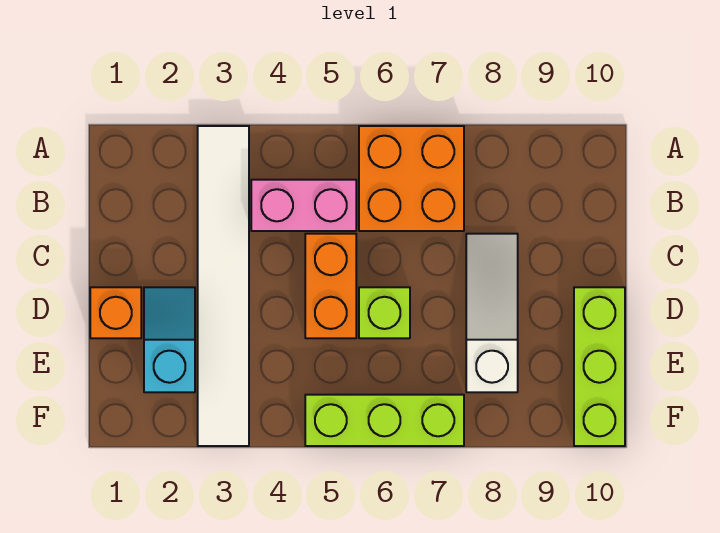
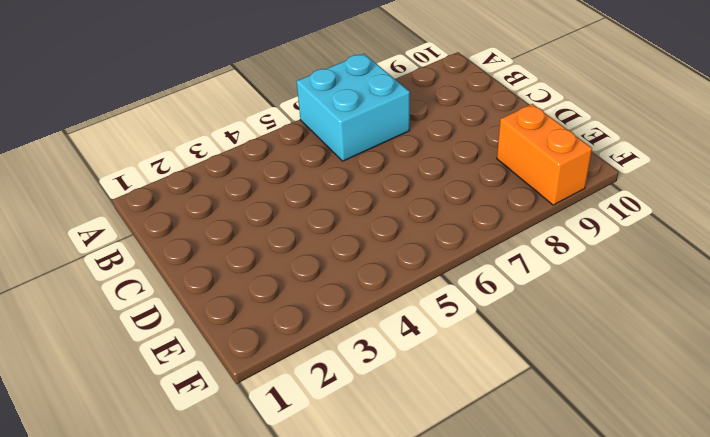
cyan 2x2 brick [297,54,410,161] -> orange 2x2 brick [359,126,464,231]
orange 1x2 brick [497,104,592,205] -> orange 1x2 brick moved to [305,234,356,338]
none -> white 1x6 tile [198,126,249,446]
none -> pink 1x2 brick [251,180,356,231]

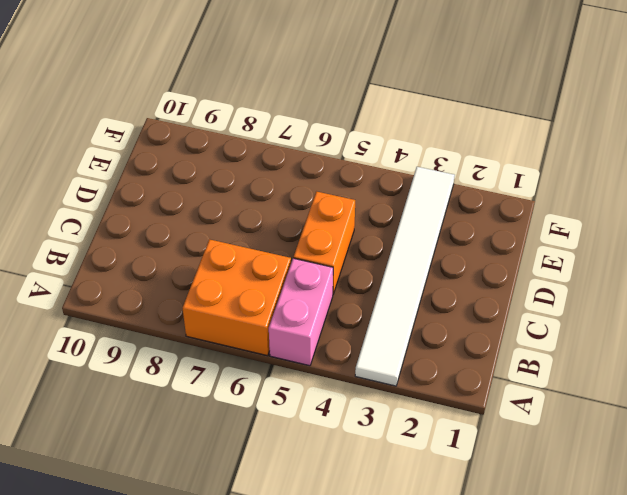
pink 1x2 brick [269,258,333,366] -> pink 1x2 brick turned to [251,180,356,231]
none -> white 1x3 slope [466,234,518,392]
none -> orange 1x1 brick [90,287,141,338]

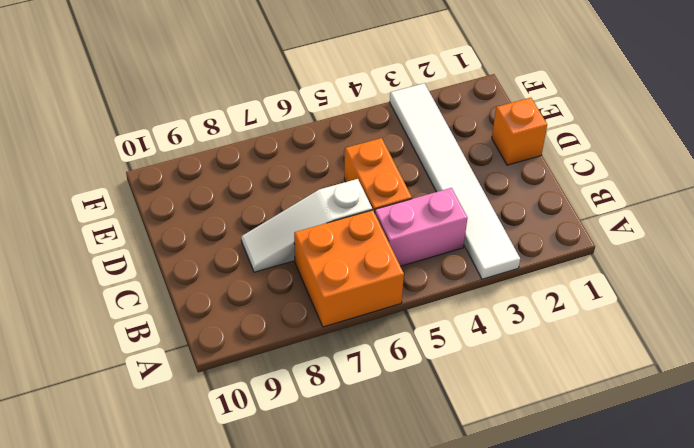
white 1x3 slope [241,179,372,272] -> white 1x3 slope turned to [466,234,518,392]
none -> cyan 1x2 slope [144,287,195,392]
none -> lime 1x1 brick [359,287,410,338]

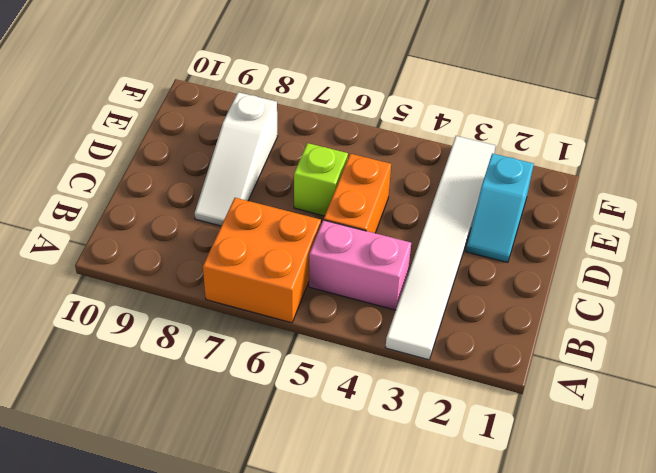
none -> orange 1x1 brick [90,287,141,338]
none -> lime 1x3 brick [574,287,625,446]

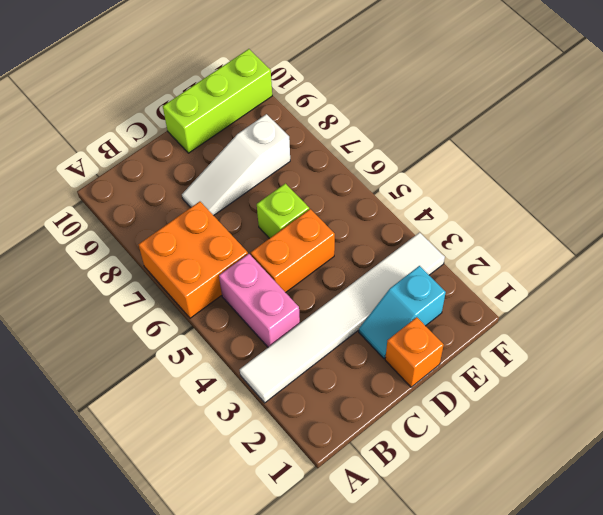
none -> lime 1x3 brick [305,395,464,446]

